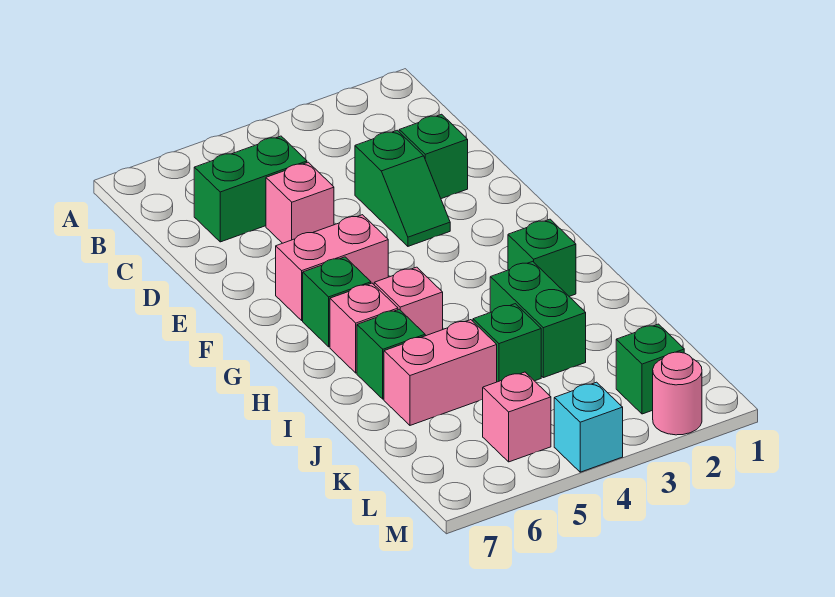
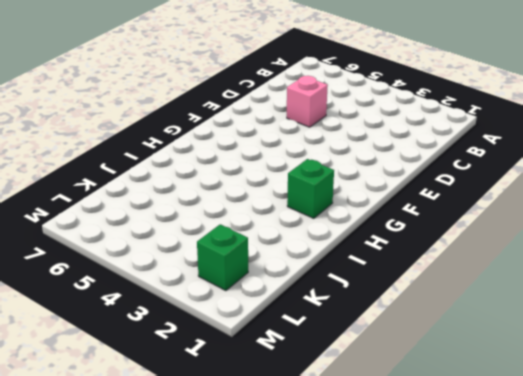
none -> green 1x2 brick [194,136,307,242]
none -> green 1x1 brick [399,114,468,199]
none -> green 1x2 slope [355,130,450,246]

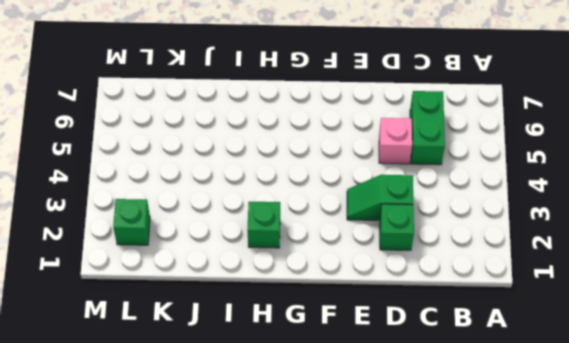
none -> pink 1x2 brick [276,215,388,320]
none -> green 1x1 brick [303,257,371,347]
none -> pink 1x1 brick [374,267,443,336]

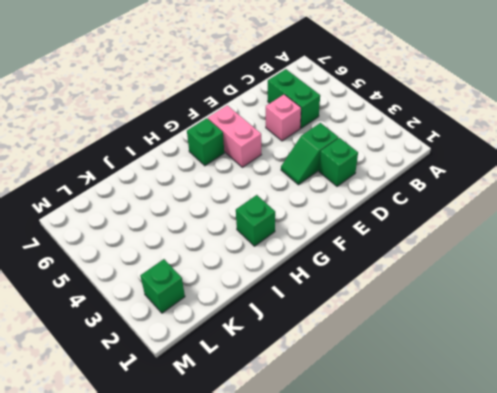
none -> pink 1x1 brick [374,267,443,336]
none -> pink 1x1 brick [330,283,398,373]
none -> green 1x2 brick [490,261,586,378]

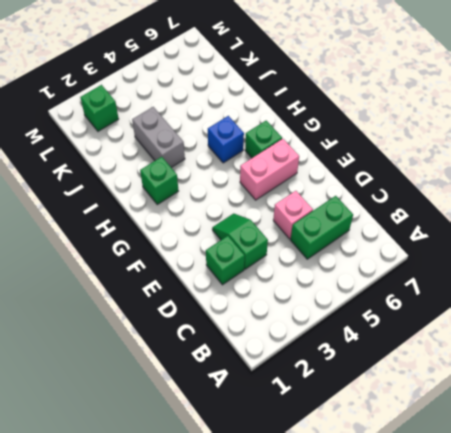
blue 1x1 brick [208,116,244,163] -> pink 1x1 brick [374,267,443,336]
grey 1x2 brick [132,107,185,168] -> green 1x2 brick [490,261,586,378]
none -> pink 1x1 brick [330,283,398,373]
none -> green 1x1 brick [357,309,425,399]
none -> green 1x1 brick [473,304,541,382]

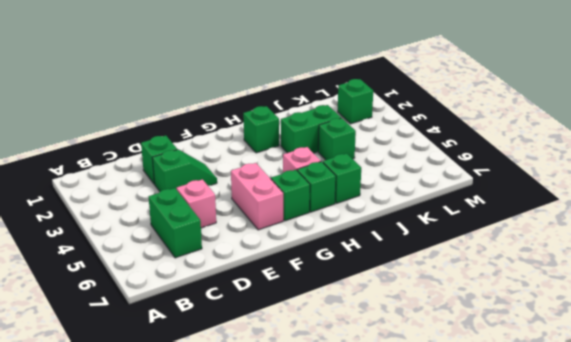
green 1x1 brick [297,162,336,212] -> pink 1x1 brick [330,283,398,373]
none -> pink 1x2 brick [384,320,497,425]
none -> pink 1x1 brick [483,372,551,462]
none -> pink 1x1 round brick [653,352,702,435]

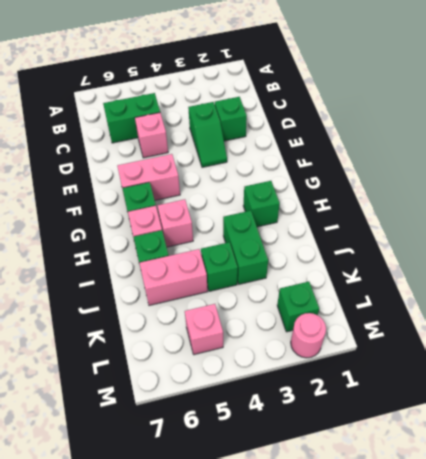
none -> cyan 1x1 brick [554,382,623,472]

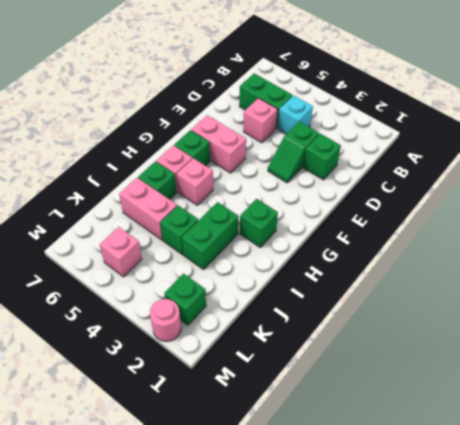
cyan 1x1 brick [278,95,313,134] -> cyan 1x1 brick moved to [554,382,623,472]

